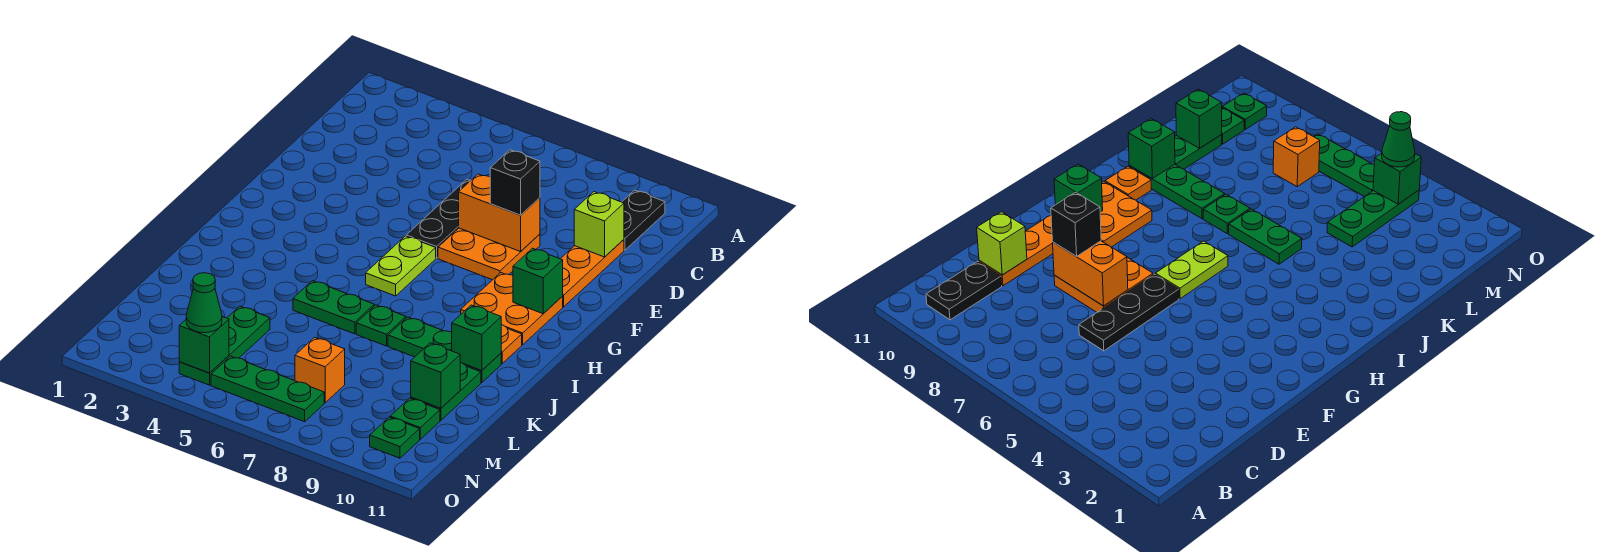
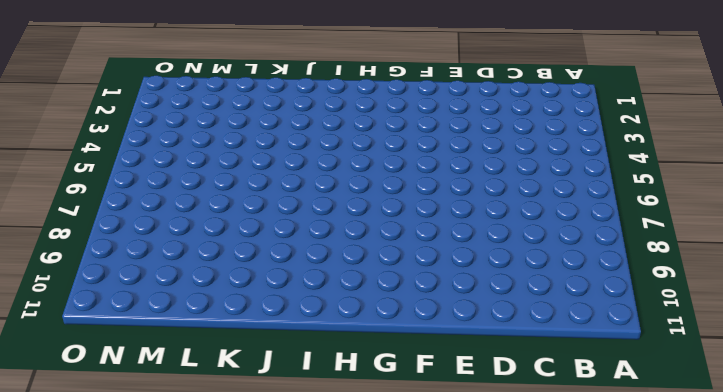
none -> black 1x2 plate [622,190,665,250]
none -> black 1x3 plate [406,179,470,258]
none -> orange 1x3 plate [561,240,624,307]

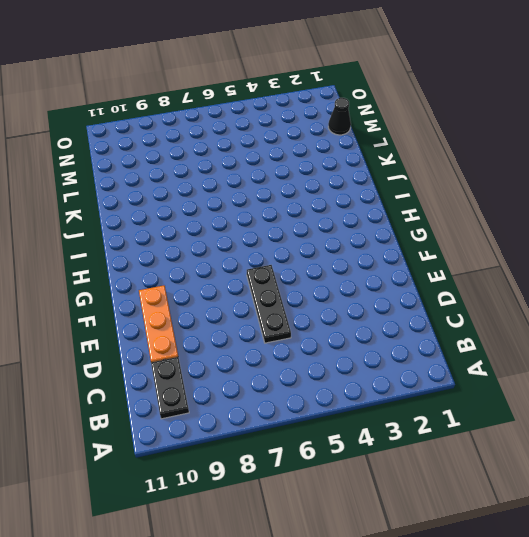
black 1x1 cone [328,98,351,135] -> none
none -> orange 2x2 plate [438,228,540,280]
none -> lime 1x2 plate [366,236,436,296]
none -> orange 2x2 plate [461,273,563,345]

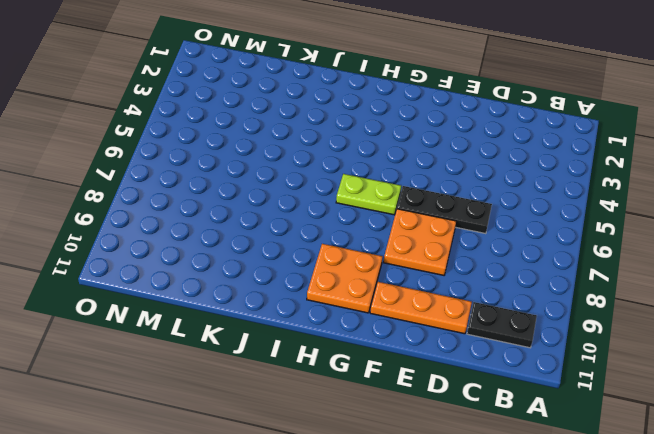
none -> orange 1x1 plate [501,325,522,364]
none -> green 1x2 plate [293,281,374,334]
none -> green 1x1 plate [356,305,406,346]

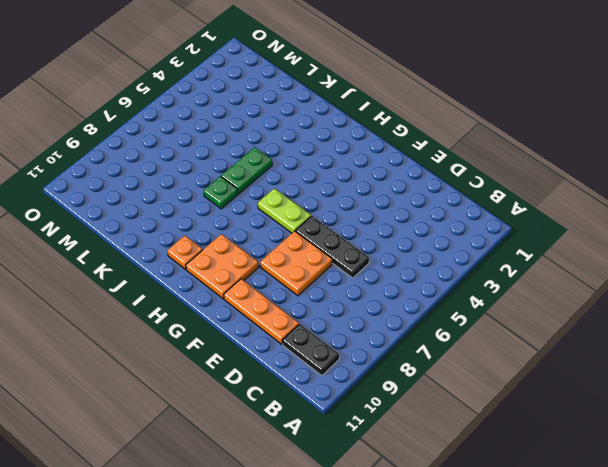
none -> green 1x3 plate [388,317,501,383]
none -> green 1x2 plate [411,363,481,420]
none -> green 1x3 plate [179,306,270,385]

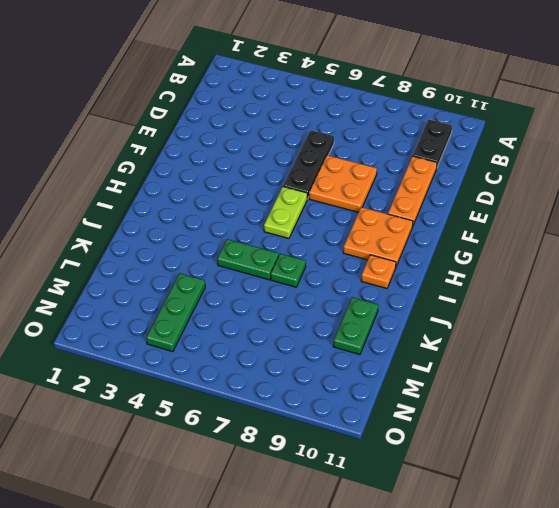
none -> green 1x3 plate [388,317,501,383]
none -> orange 1x1 brick [295,337,345,403]
none -> green 1x1 plate [390,398,440,439]

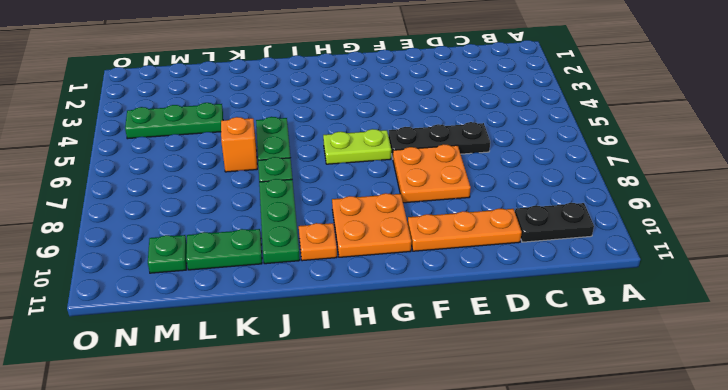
orange 1x1 brick [221,117,257,172] -> orange 1x1 brick moved to [295,337,345,403]
none -> green 1x3 plate [211,356,324,422]
none -> green 1x1 plate [370,417,420,458]
none -> lime 1x1 brick [574,192,624,257]

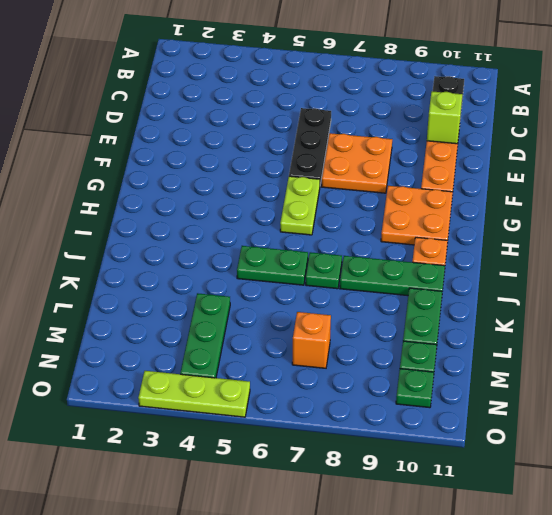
lime 1x3 plate [138,371,250,417] -> none
none -> green 1x3 plate [211,356,324,422]
none -> orange 1x2 brick [459,174,540,252]
none -> green 1x1 brick [513,248,563,314]

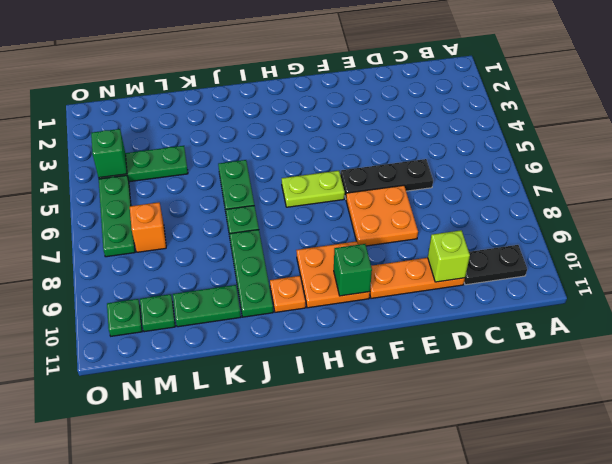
none -> orange 1x2 brick [459,174,540,252]
none -> green 1x1 brick [452,305,501,370]
none -> green 1x1 brick [411,343,460,408]

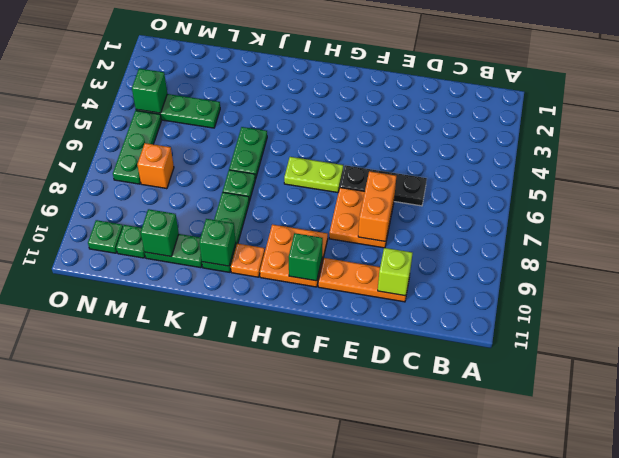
none -> black 1x2 plate [622,190,665,250]
none -> black 1x1 brick [490,150,540,215]
none -> green 1x1 cone [186,273,222,333]

